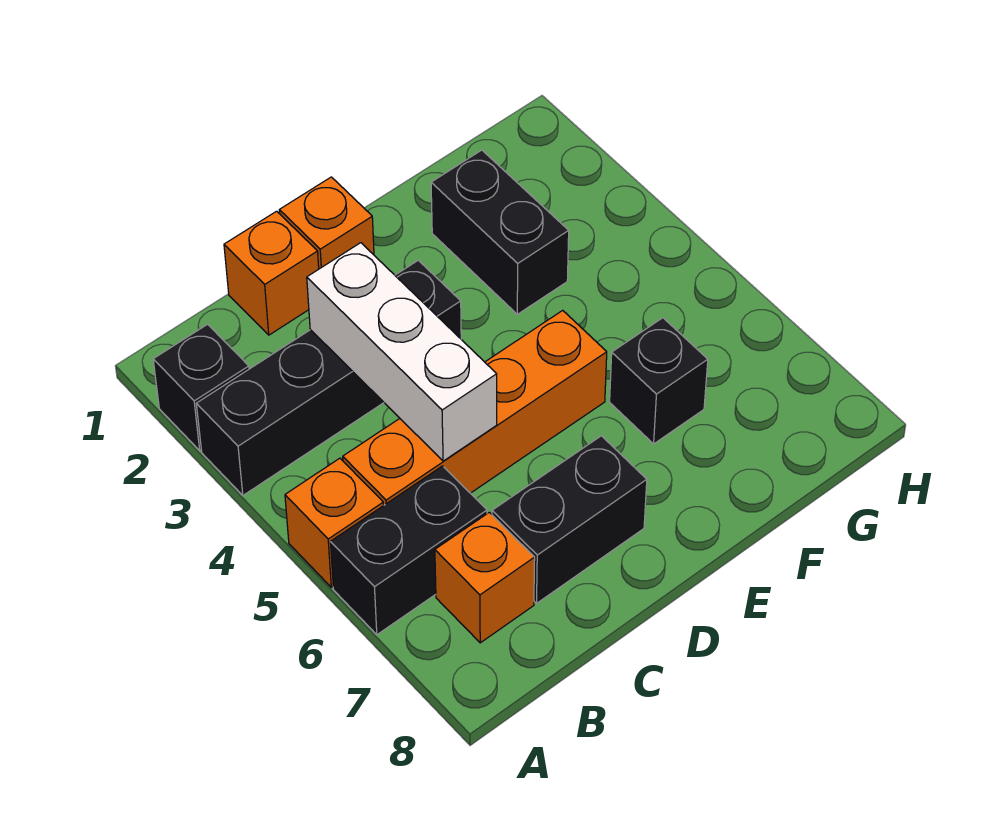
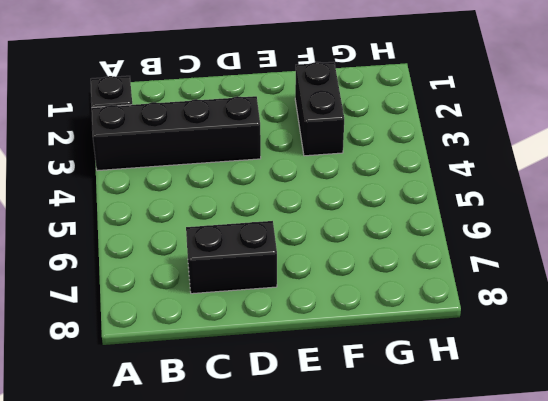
none -> orange 1x1 brick [285,458,384,587]
none -> black 1x2 brick [330,466,487,635]
none -> orange 1x4 brick [343,310,607,505]

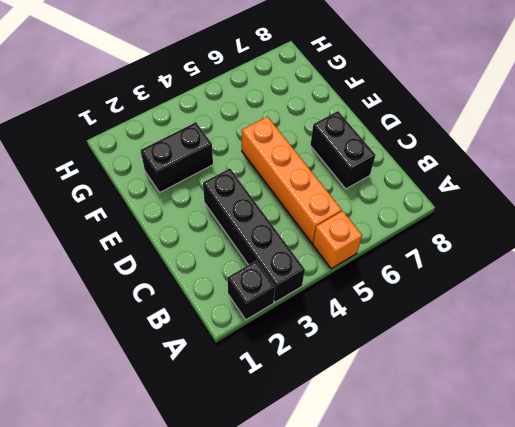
none -> black 1x2 brick [330,466,487,635]
none -> orange 1x1 brick [435,512,535,643]
none -> orange 1x1 brick [224,211,319,335]

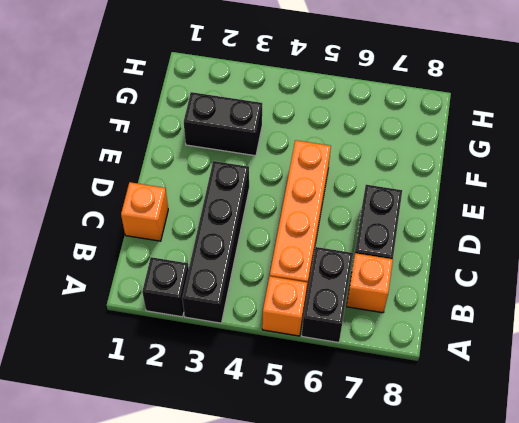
none -> orange 1x1 brick [279,177,374,269]
none -> black 1x1 brick [610,318,708,444]
none -> white 1x3 brick [307,243,497,461]

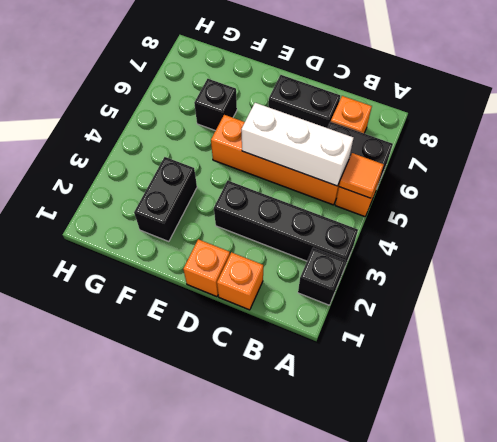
orange 1x1 tile [339,153,384,198] -> none
white 1x3 brick [241,103,353,186] -> white 1x3 brick turned to [307,243,497,461]

